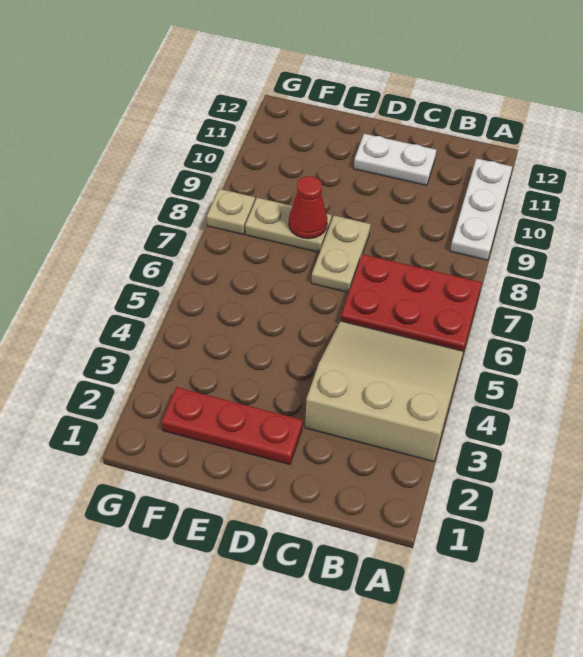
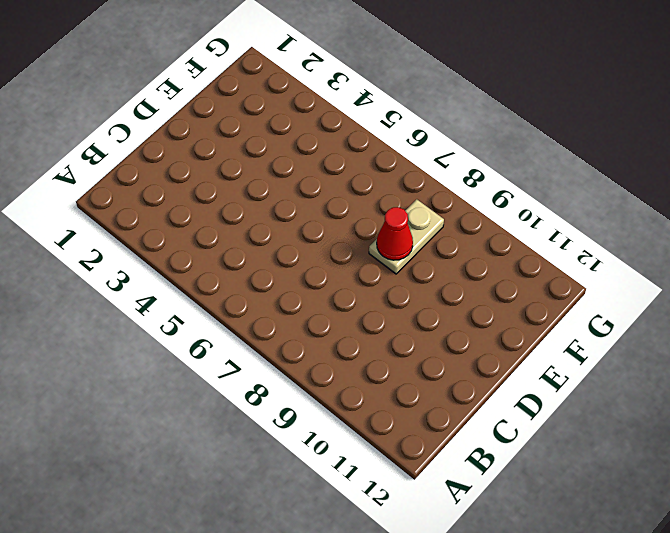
none -> tan 3x3 slope [305,321,463,462]
none -> red 2x3 plate [341,254,481,352]

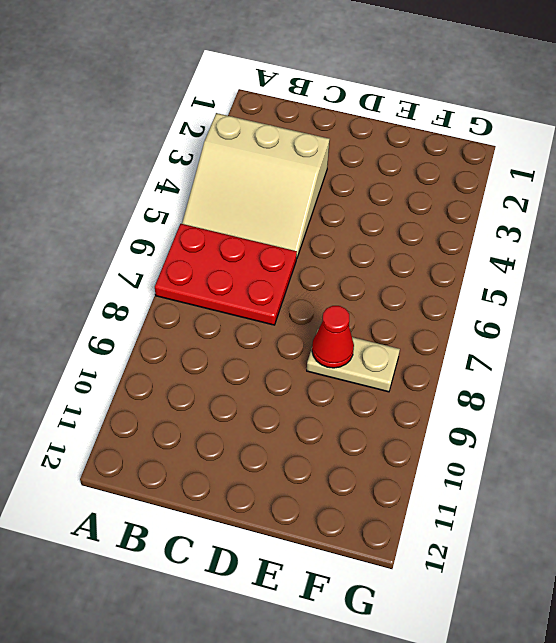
none -> white 1x3 plate [450,158,512,260]
none -> white 1x2 plate [354,134,436,185]

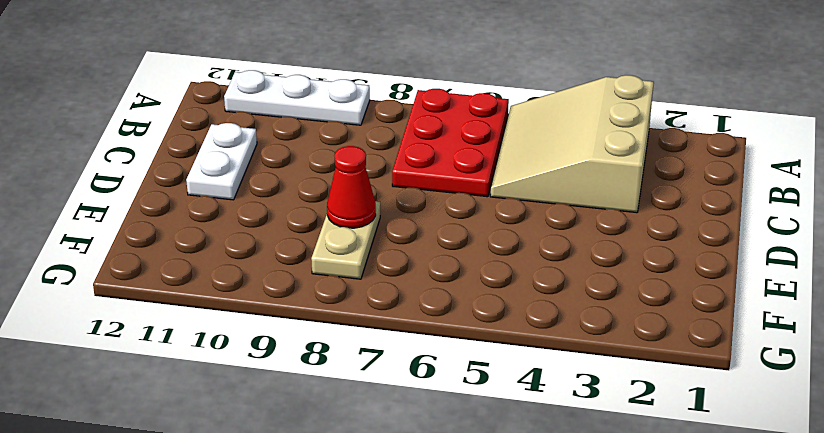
none -> red 1x3 plate [162,387,303,465]
none -> tan 1x2 plate [311,216,371,293]

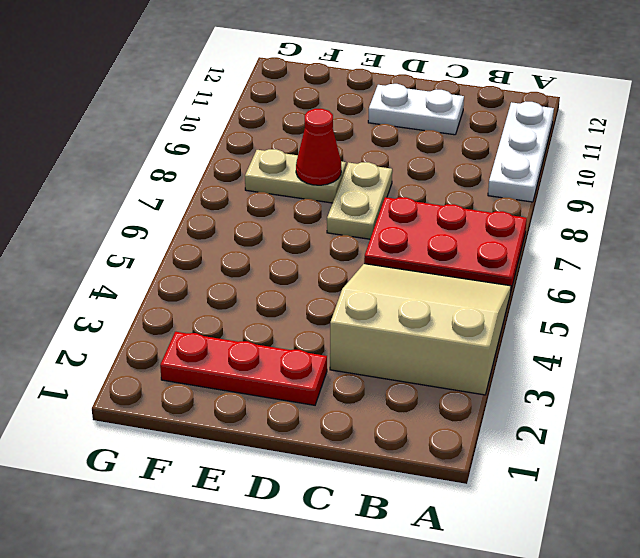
none -> tan 1x1 plate [207,189,255,234]

